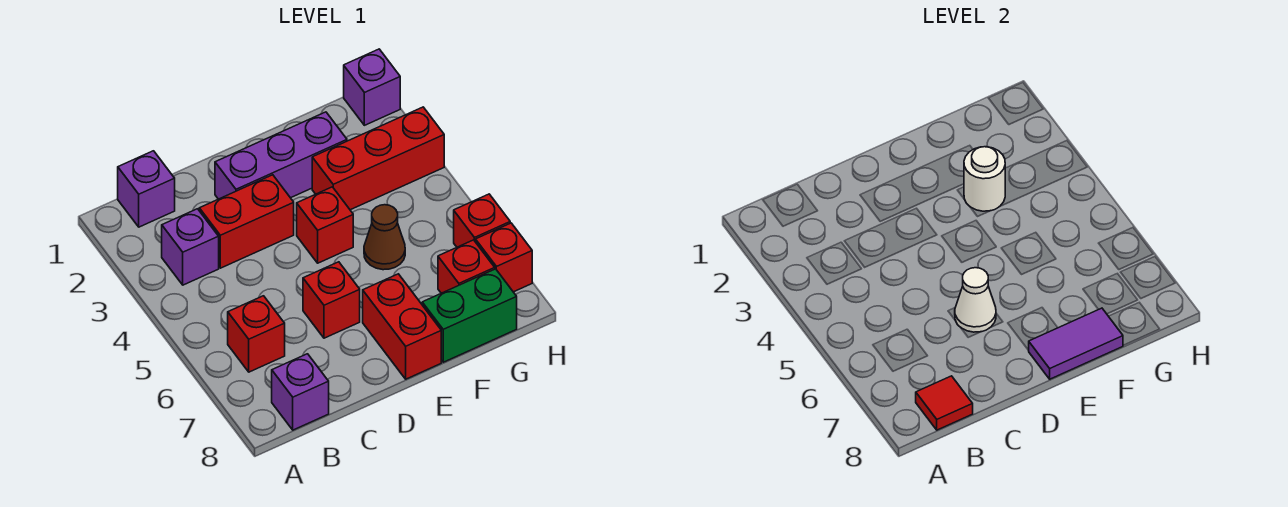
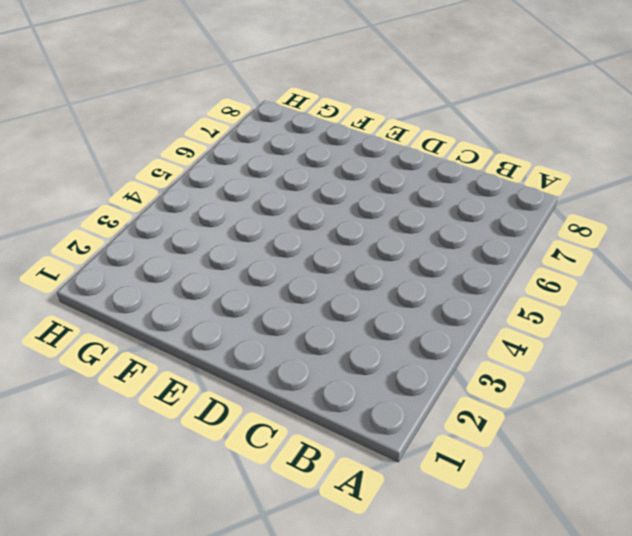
none -> purple 1x1 brick [118,151,175,227]
none -> purple 1x1 brick [162,209,219,285]
none -> red 1x1 brick [228,296,285,372]

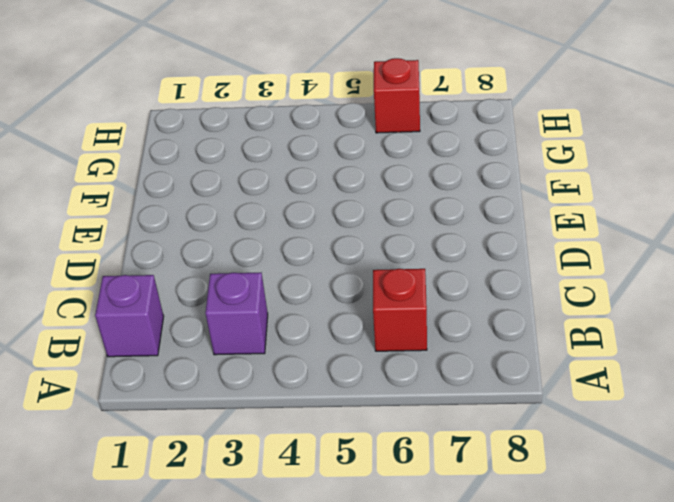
none -> purple 1x1 brick [272,354,329,430]
none -> red 1x2 brick [199,175,294,268]
none -> purple 1x3 brick [215,112,347,199]

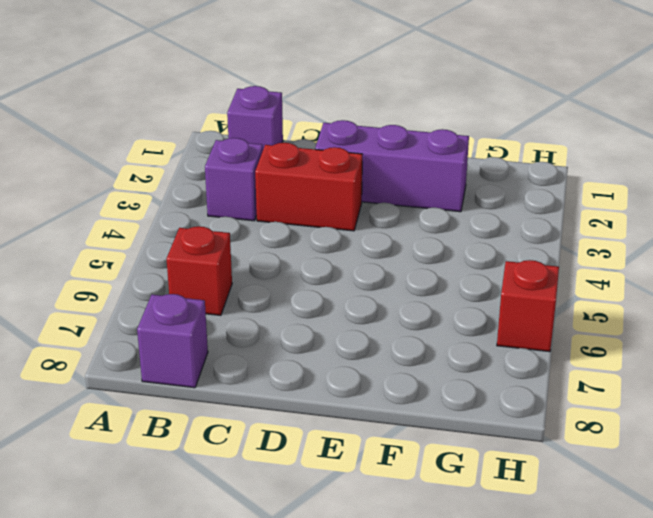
none -> red 1x1 brick [303,262,360,338]
none -> red 1x1 brick [297,187,353,263]
none -> red 1x2 brick [363,274,441,379]

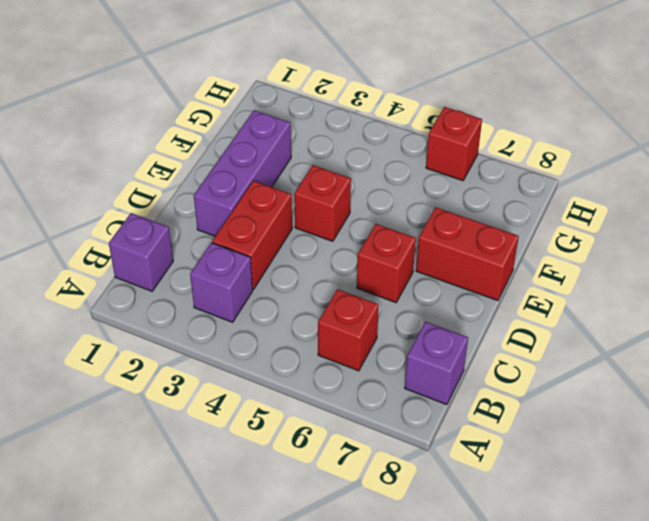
none -> red 1x3 brick [312,107,444,210]
none -> brown 1x1 cone [364,205,405,270]
none -> green 1x2 brick [422,269,517,362]

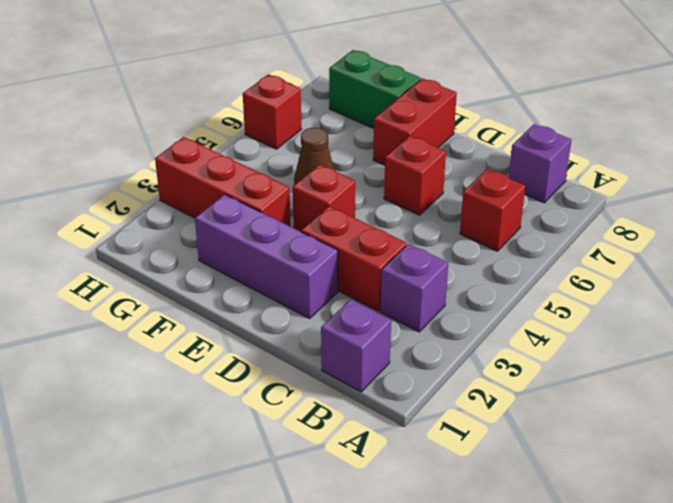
none -> red 1x1 brick [438,240,495,293]
none -> purple 1x1 brick [344,49,400,125]
none -> red 1x1 brick [476,223,532,292]

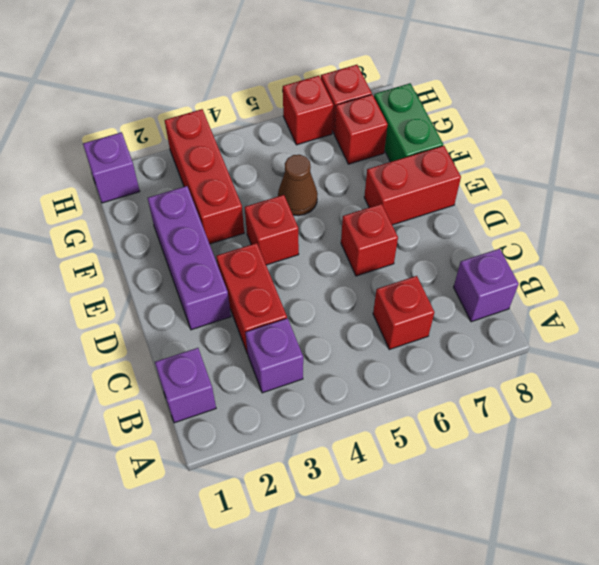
none -> red 1x1 tile [916,376,973,430]
none -> white 1x1 cone [955,268,996,332]
none -> purple 1x2 tile [1029,308,1123,379]

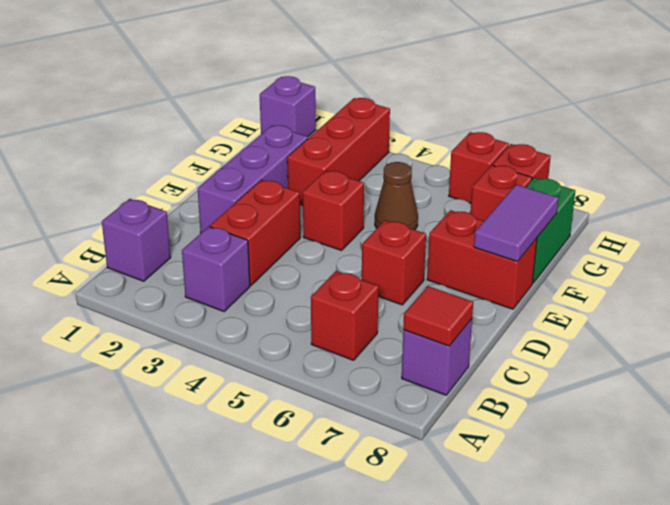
none -> white 1x1 cone [955,268,996,332]
none -> white 1x1 round brick [964,147,1005,211]

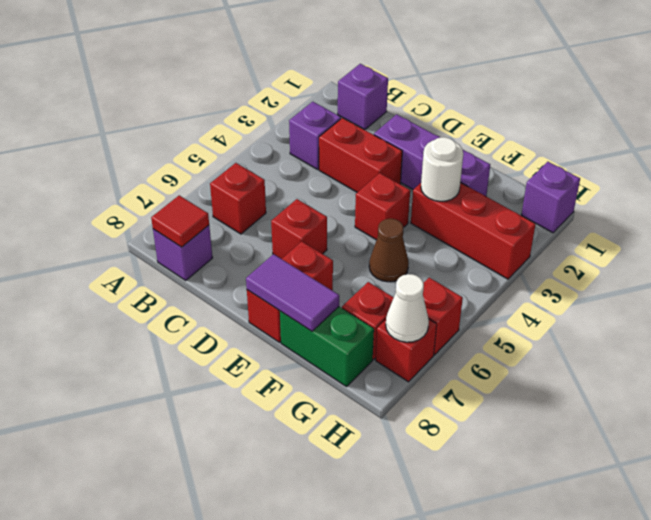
white 1x1 cone [386,274,429,342] -> white 1x1 cone moved to [955,268,996,332]

